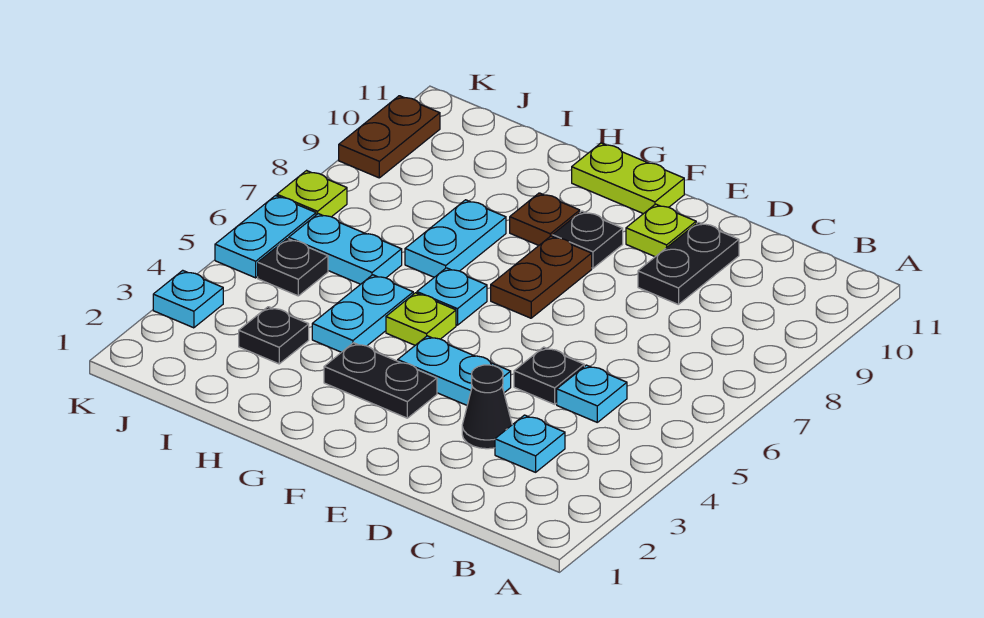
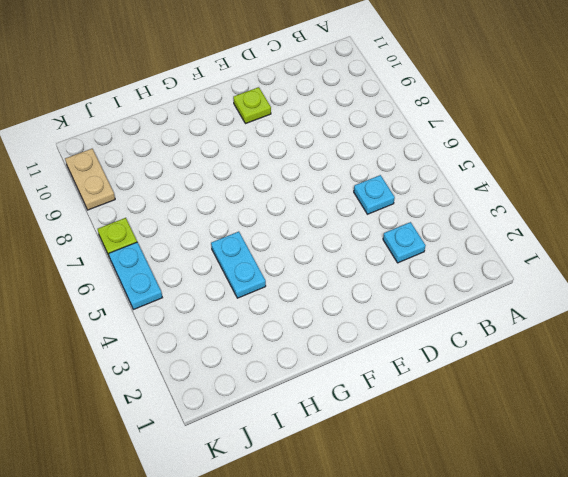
tan 1x2 plate [65,149,115,210] -> brown 1x2 plate [339,96,440,178]
none -> black 1x1 cone [462,365,512,449]
none -> black 1x1 plate [514,347,584,404]
none -> black 1x2 plate [638,222,739,305]

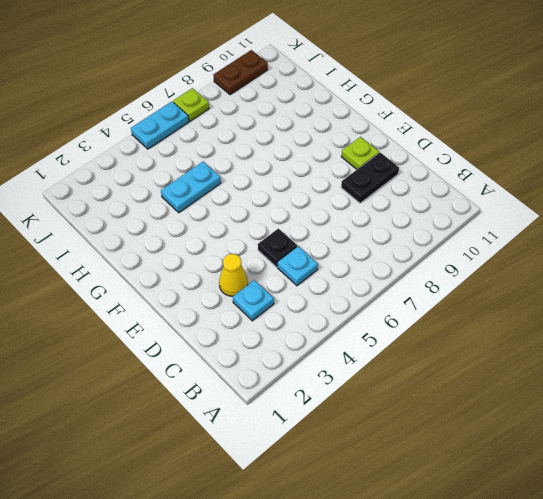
yellow 1x1 cone [219,254,248,296] -> black 1x1 cone [462,365,512,449]
none -> cyan 1x2 plate [398,336,511,405]
none -> black 1x2 plate [324,343,437,418]
none -> brown 1x2 plate [491,236,592,318]

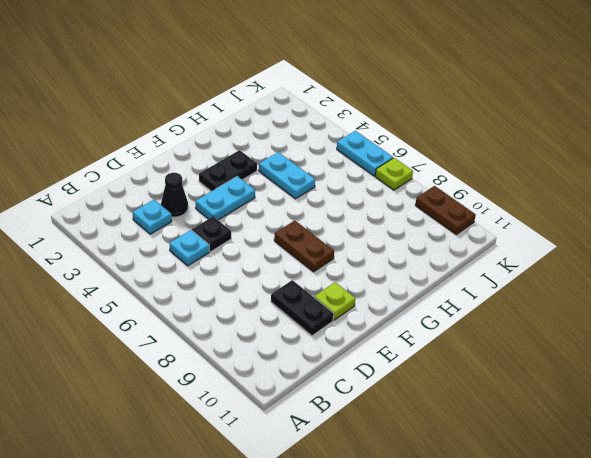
none -> black 1x1 plate [552,211,623,268]
none -> lime 1x2 plate [572,143,684,214]
none -> lime 1x1 plate [386,293,456,345]

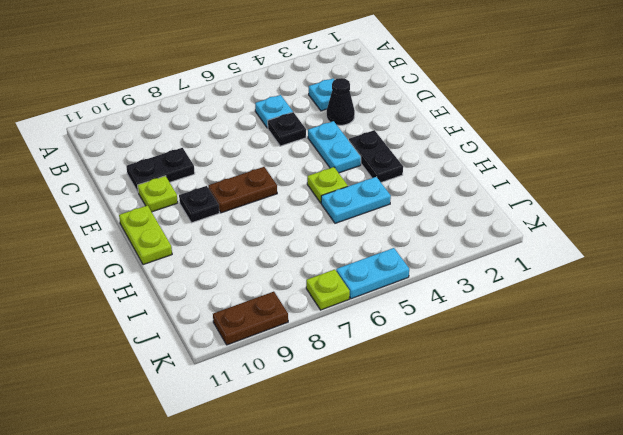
none -> cyan 1x1 plate [417,268,487,325]
none -> brown 1x1 plate [510,193,580,245]
none -> cyan 1x2 plate [405,200,506,277]

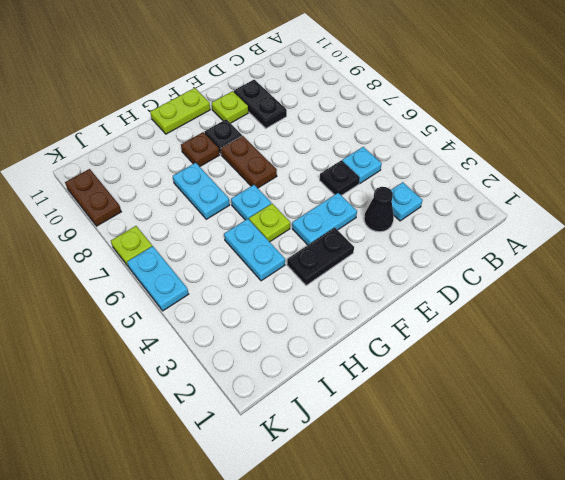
none -> black 1x1 plate [239,307,309,364]
none -> cyan 1x2 plate [289,214,402,284]
none -> black 1x1 plate [258,239,328,296]

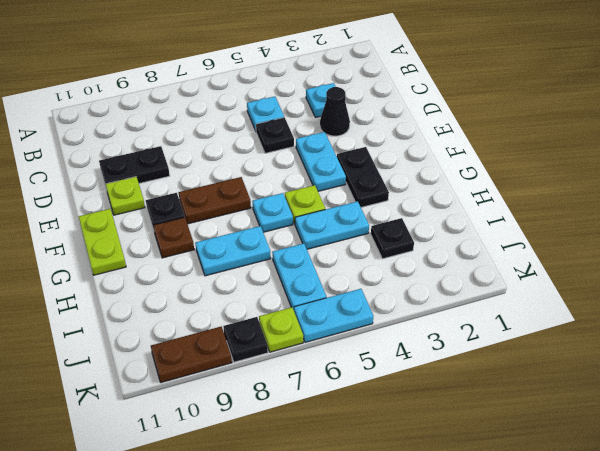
black 1x1 plate [223,317,268,362] -> black 1x1 plate moved to [258,239,328,296]
none -> cyan 1x1 plate [153,270,223,328]

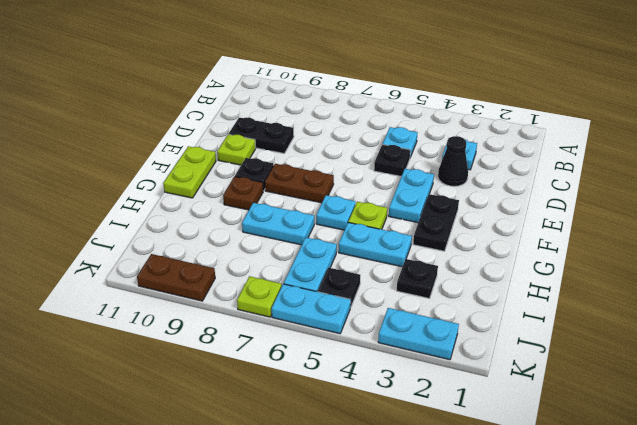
cyan 1x2 plate [378,308,459,360] -> cyan 1x1 plate [153,270,223,328]

